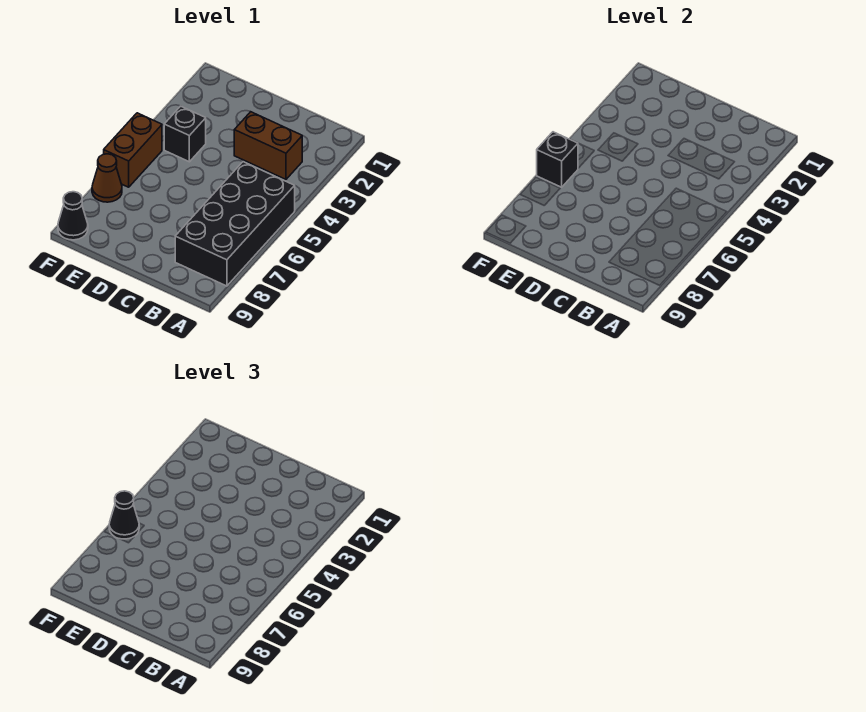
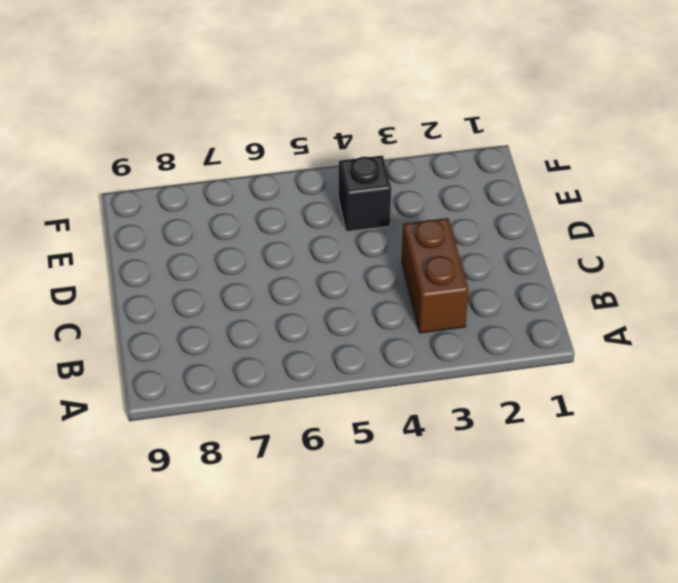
none -> black 2x4 brick [175,162,295,286]
none -> brown 1x2 brick [104,113,162,187]

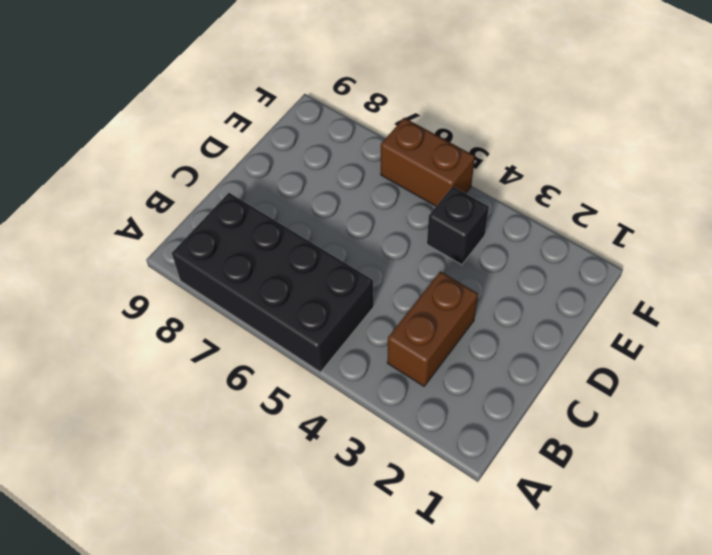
none -> brown 1x1 cone [92,154,122,202]
none -> black 1x1 cone [58,192,88,240]

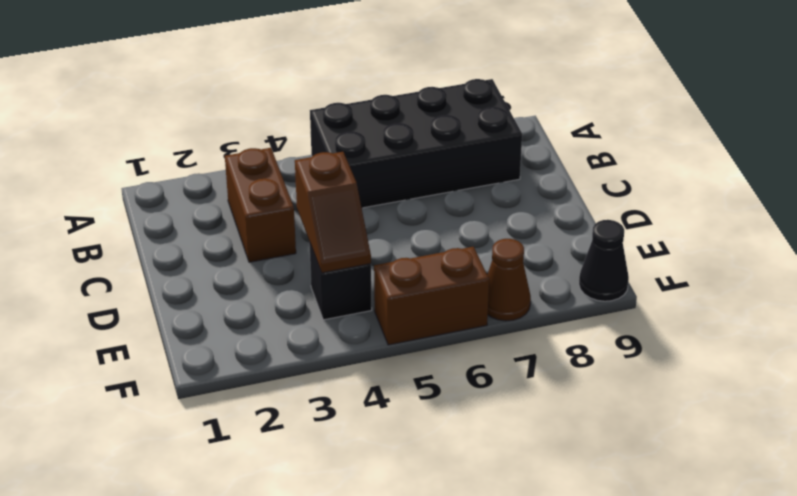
brown 1x2 slope [295,152,371,273] -> none
none -> black 1x1 brick [537,132,578,187]
none -> black 1x1 cone [109,491,139,539]

